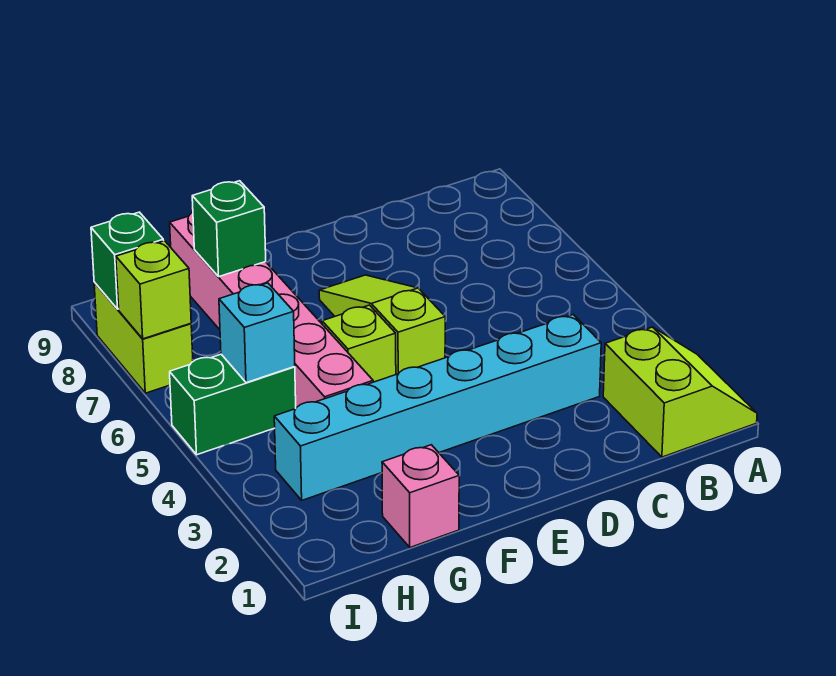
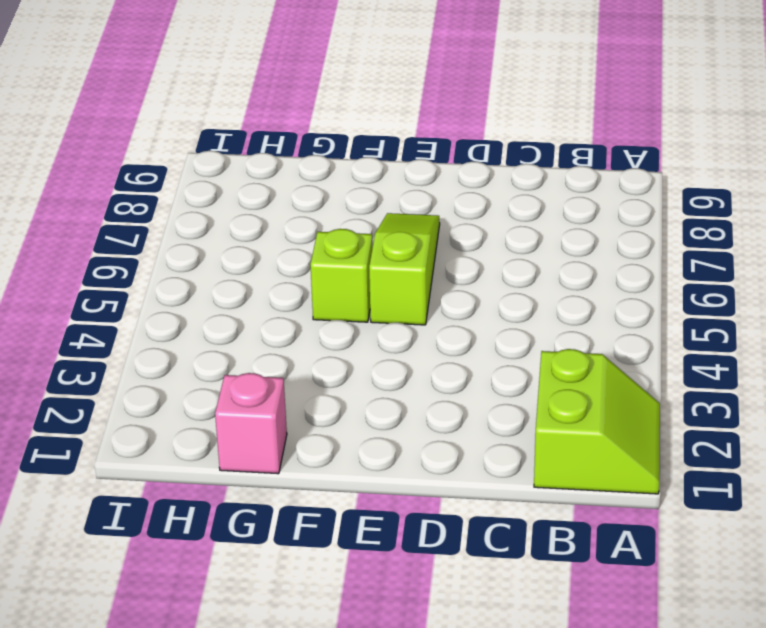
none -> cyan 1x6 brick [274,315,601,500]
none -> pink 1x6 brick [170,212,373,408]
none -> green 1x2 brick [170,354,296,455]

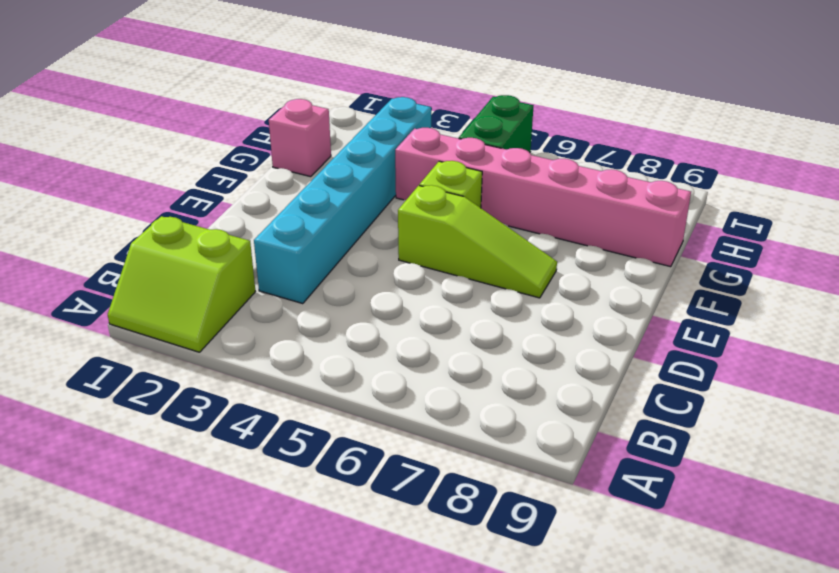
none -> lime 1x2 brick [94,282,193,393]
none -> green 1x1 brick [192,181,266,276]
none -> cyan 1x1 brick [219,283,295,383]

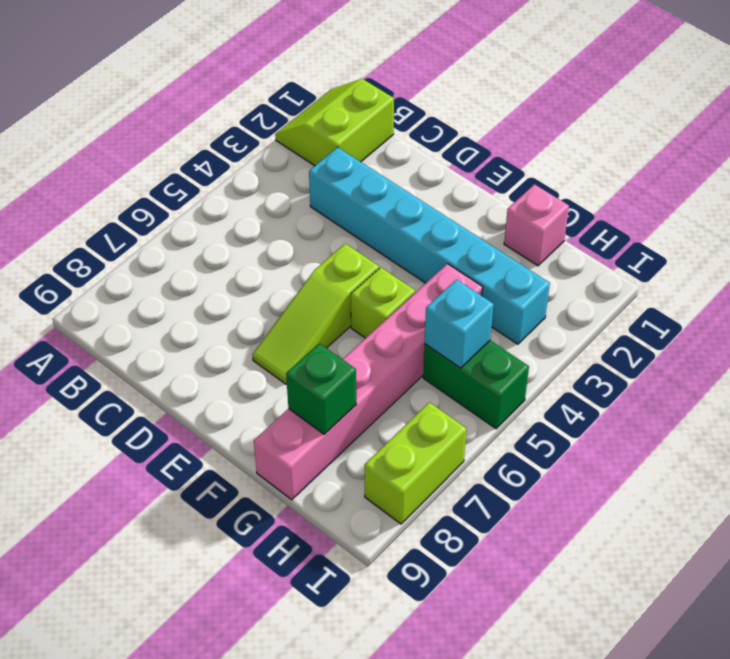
none -> lime 1x1 brick [116,241,191,339]
none -> green 1x1 brick [91,212,164,309]

